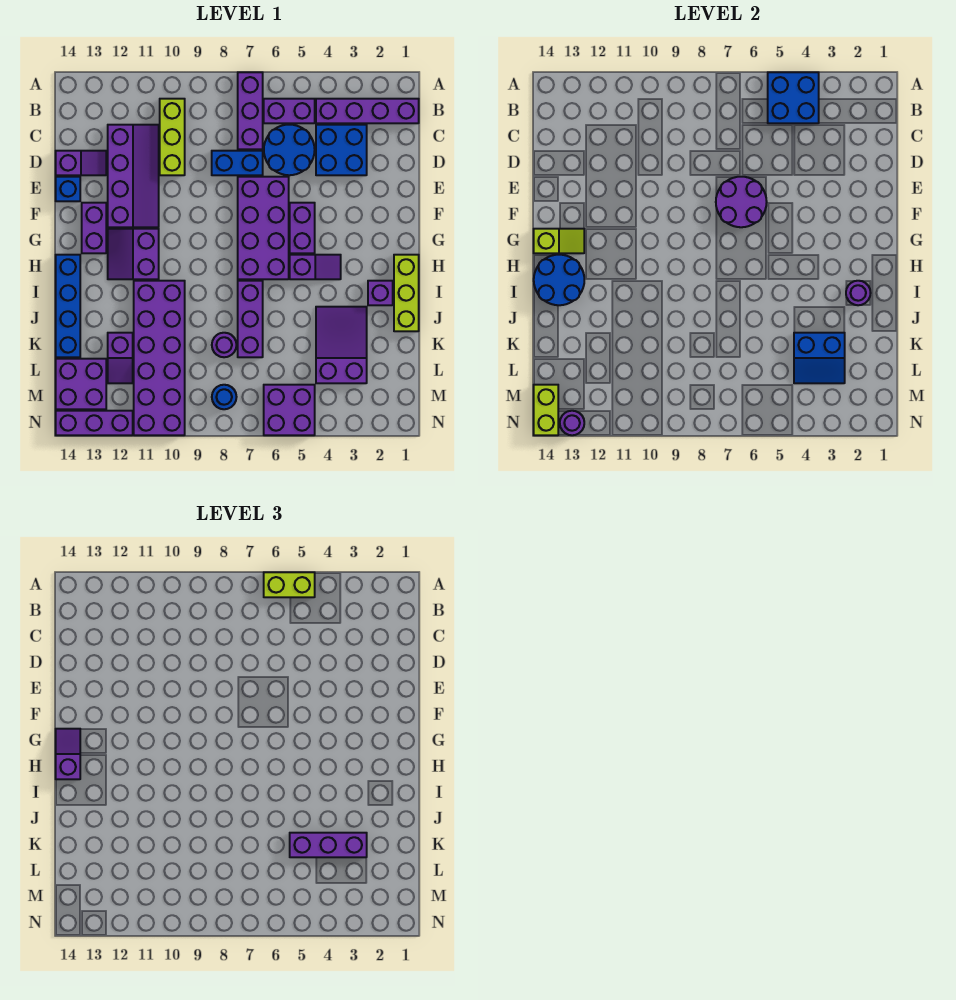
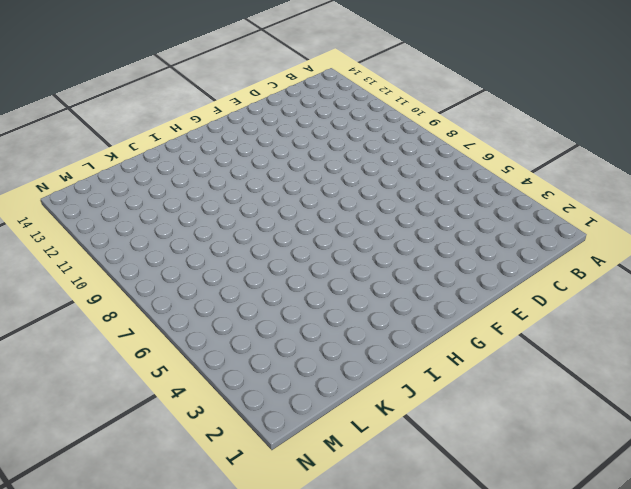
none -> purple 1x3 brick [238,72,263,149]
none -> purple 1x4 brick [316,99,419,123]
none -> purple 1x2 brick [264,99,315,123]
none -> lime 1x3 brick [160,99,185,175]

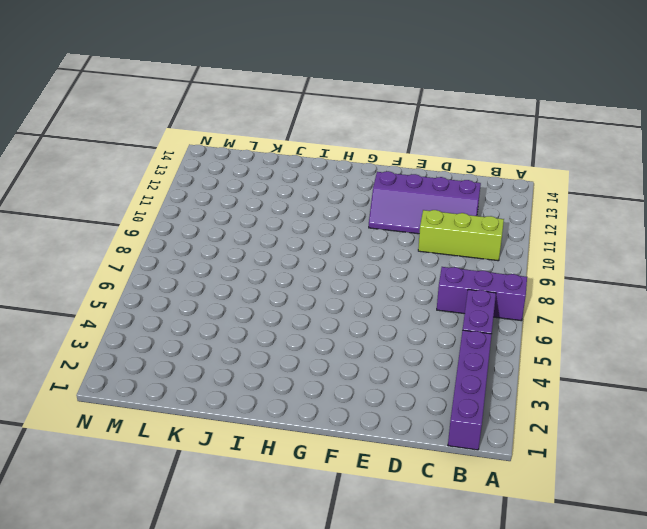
none -> blue 2x2 brick [316,125,367,175]
none -> blue 2x2 round brick [264,125,315,175]
none -> blue 1x2 brick [212,151,263,175]
none -> purple 1x2 slope [56,151,106,175]

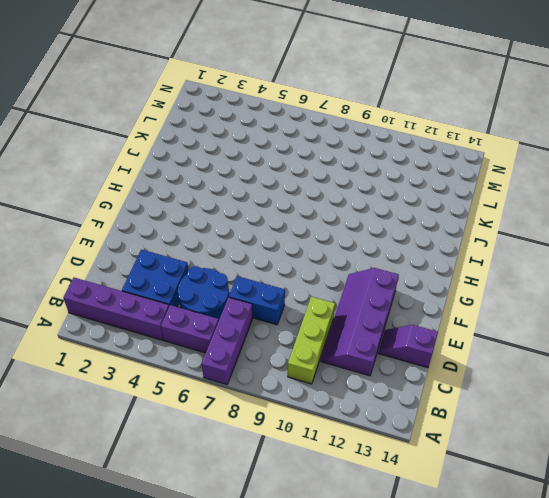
none -> purple 2x4 brick [238,177,289,279]
none -> blue 1x1 brick [56,177,80,201]
none -> purple 1x2 brick [290,203,315,253]
none -> purple 1x2 brick [82,203,106,253]

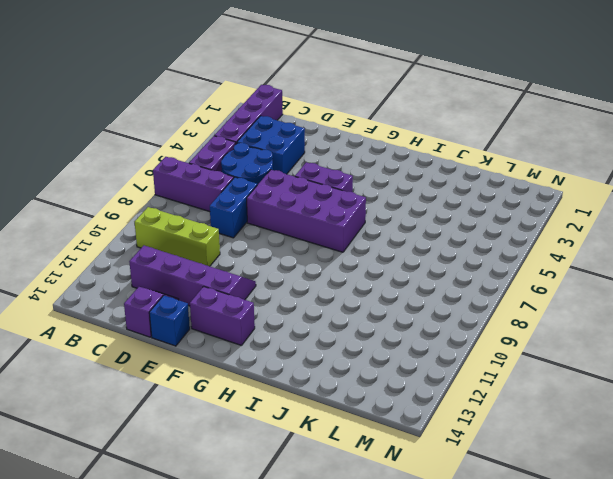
none -> purple 2x2 slope [108,229,159,279]
none -> lime 1x3 brick [394,255,419,331]
none -> purple 1x2 slope [290,255,341,279]
none -> blue 1x4 brick [56,255,80,357]

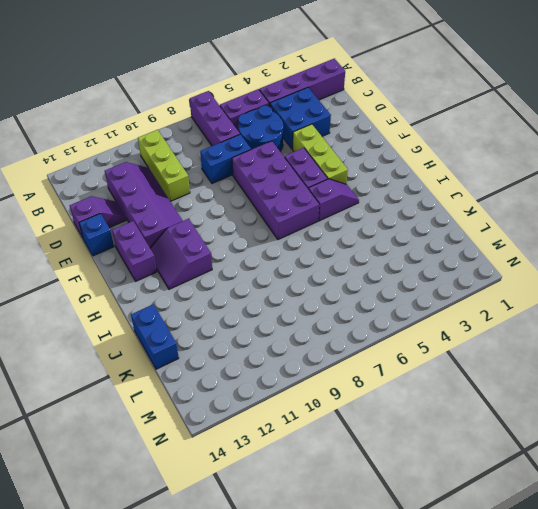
lime 1x3 brick [293,124,348,184] -> lime 1x3 brick moved to [394,255,419,331]
blue 1x2 brick [131,304,179,369] -> blue 1x4 brick [56,255,80,357]
none -> purple 1x1 brick [368,281,393,305]
none -> purple 1x3 brick [238,281,263,357]
none -> purple 2x6 brick [134,281,185,435]
none -> purple 2x3 slope [316,307,367,383]

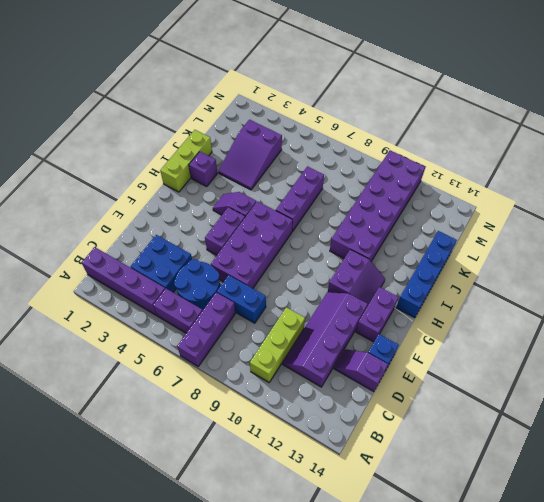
none -> purple 1x1 round brick [212,333,236,357]
none -> purple 1x2 slope [108,333,133,383]
none -> purple 2x2 brick [56,359,106,409]
none -> purple 2x2 brick [264,385,315,435]

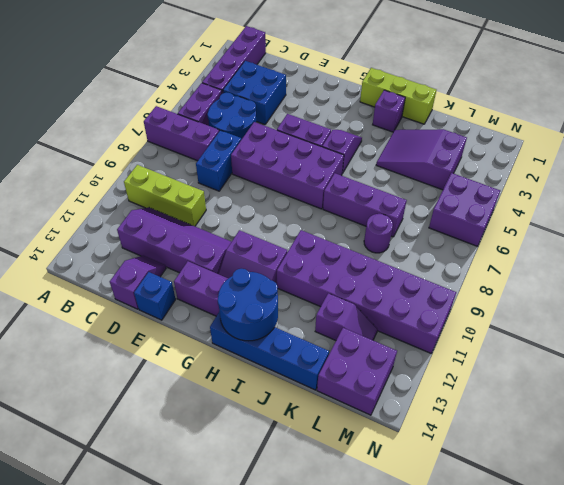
none -> blue 1x1 round brick [212,385,236,409]
none -> purple 1x3 brick [56,411,133,435]
none -> blue 2x2 brick [768,72,819,123]
none -> purple 2x2 round brick [716,177,767,227]

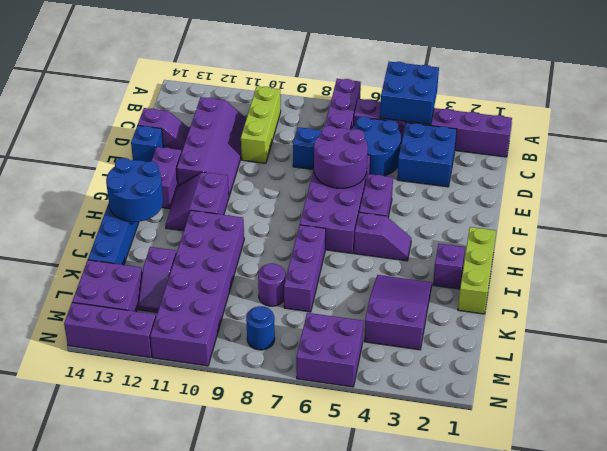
none -> lime 1x2 slope [534,229,584,253]
none -> purple 1x1 round brick [846,281,871,305]
none -> blue 2x2 slope [794,333,845,383]
none -> lime 1x2 brick [534,385,558,435]

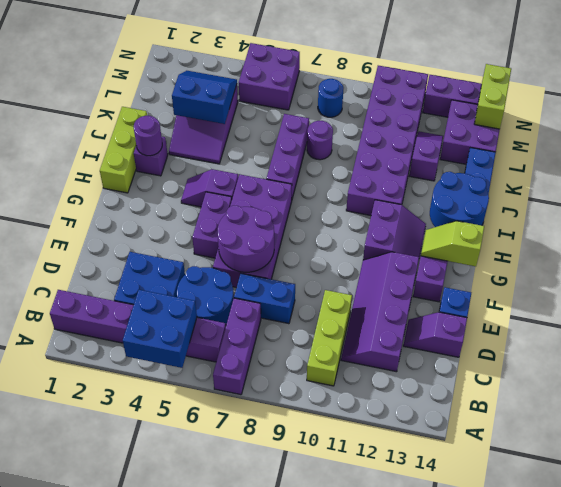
none -> purple 1x1 round brick [560,411,584,435]
none -> lime 1x2 brick [264,572,315,597]
none -> purple 1x2 slope [56,729,80,779]
none -> purple 1x3 brick [290,833,367,857]

